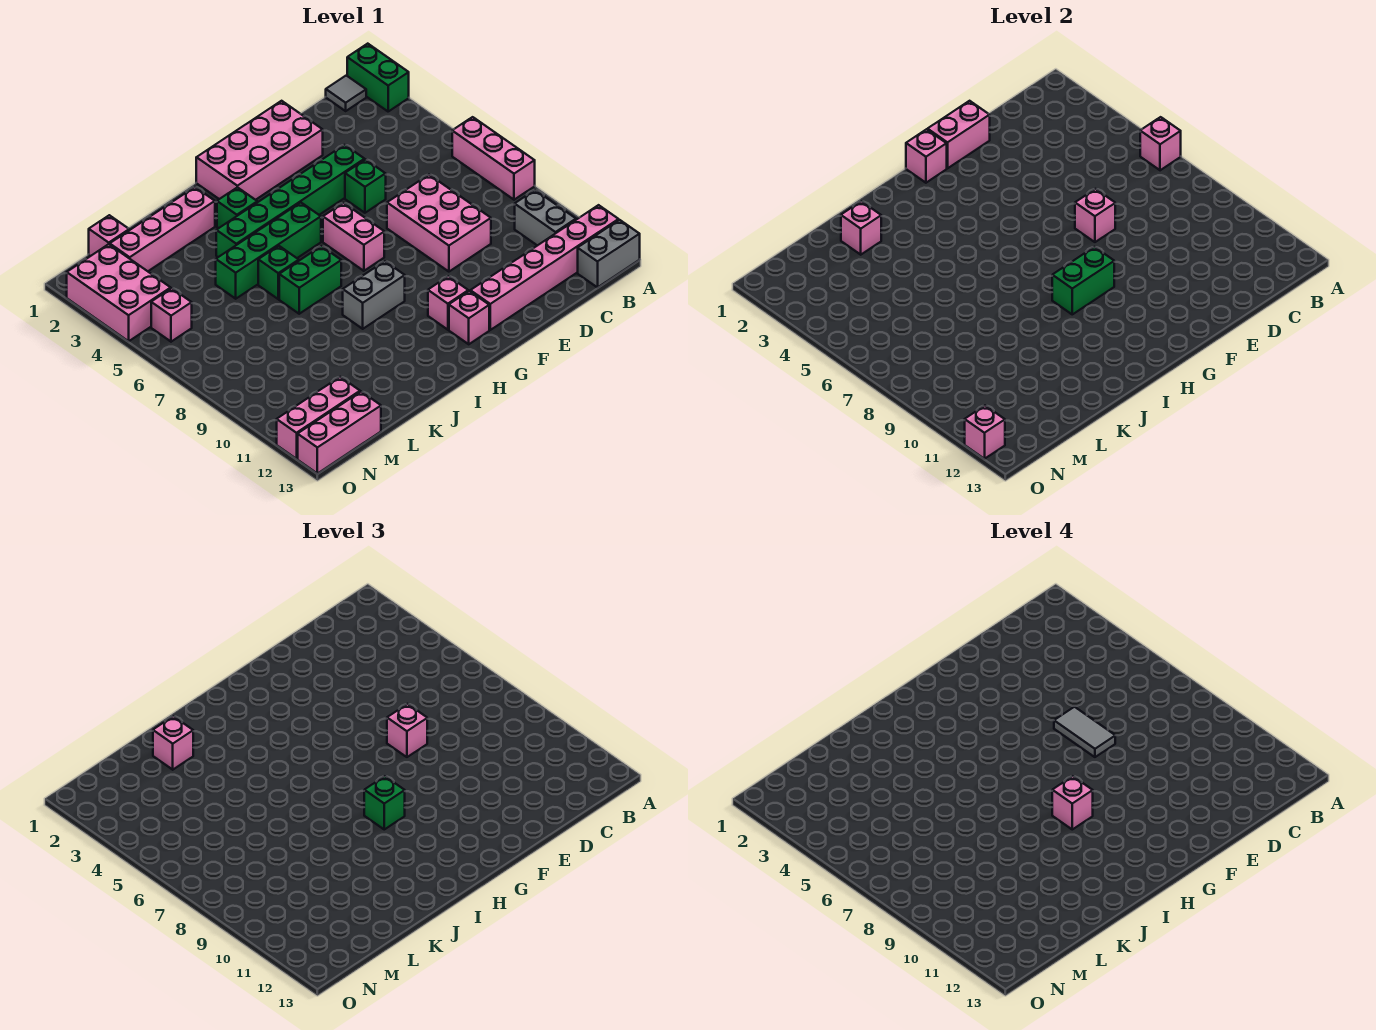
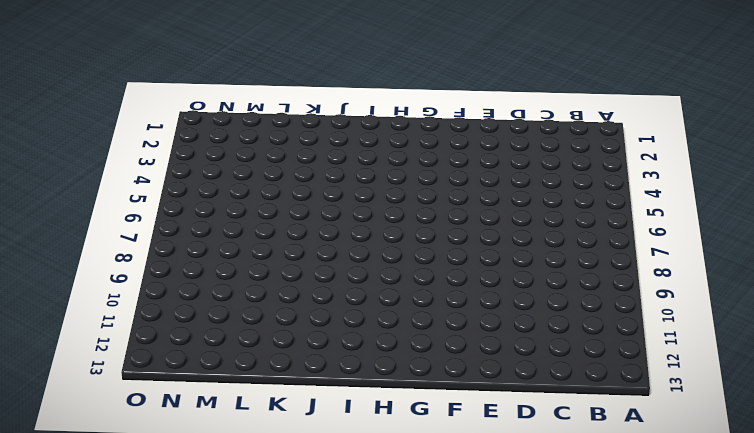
none -> green 1x2 brick [347,44,409,111]
none -> pink 1x3 brick [452,117,535,200]
none -> pink 1x6 brick [470,205,619,330]
none -> grey 1x2 brick [578,220,640,287]

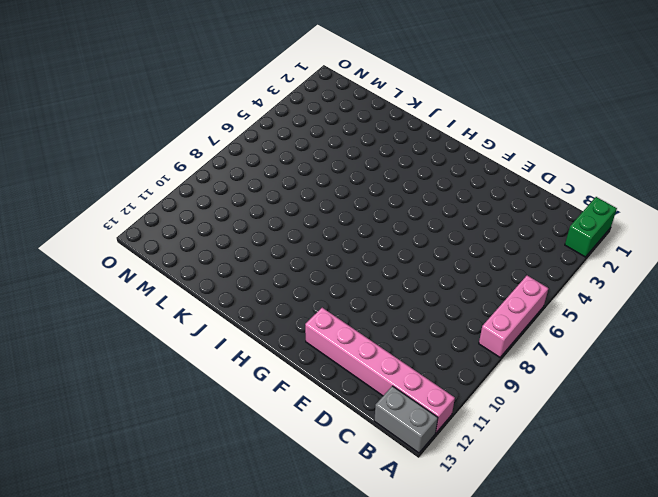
none -> grey 1x1 tile [326,75,366,111]
none -> grey 1x2 brick [515,190,576,246]
none -> pink 2x3 brick [387,175,491,272]
none -> pink 2x4 brick [196,101,323,200]

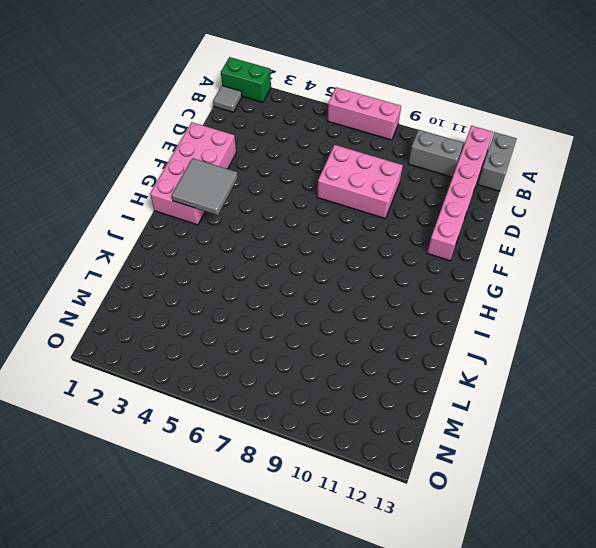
grey 2x2 tile [172,158,238,215] -> none
none -> green 1x6 brick [216,145,365,257]
none -> green 1x1 brick [345,160,386,213]
none -> pink 1x2 brick [323,203,384,271]
none -> pink 1x1 brick [428,276,468,330]

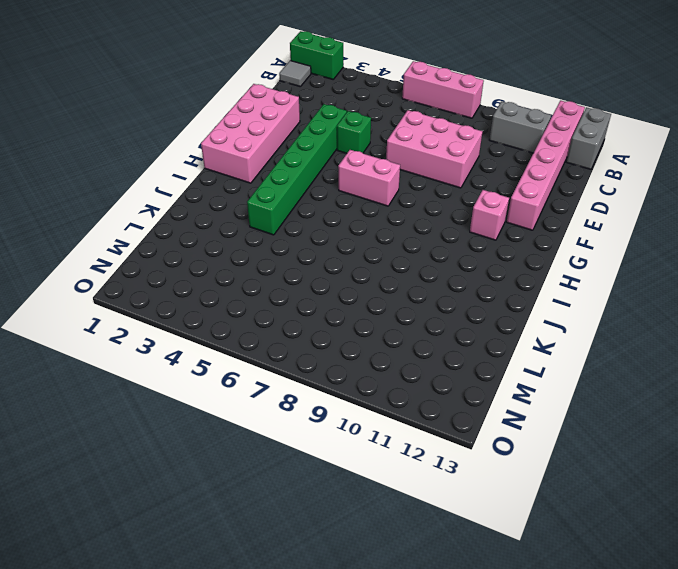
none -> pink 1x1 brick [449,291,489,344]
none -> green 1x4 brick [216,203,321,299]
none -> grey 1x2 brick [343,261,405,329]
none -> green 1x1 brick [217,187,257,228]

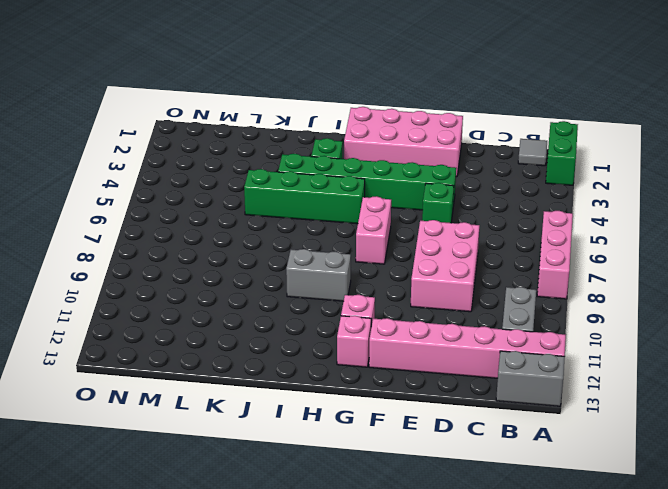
none -> green 1x2 brick [279,246,341,314]
none -> pink 1x4 brick [110,187,215,271]
none -> green 1x1 brick [258,246,299,299]
none -> pink 1x1 brick [89,215,129,256]

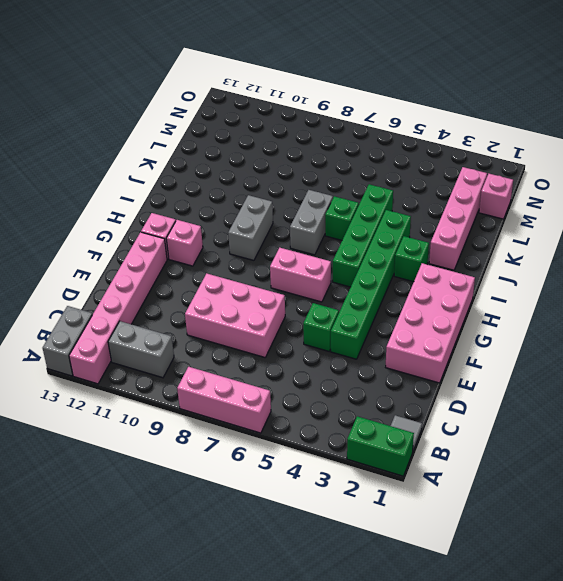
grey 1x2 brick [290,190,333,255] -> green 1x2 brick [279,246,341,314]
none -> pink 1x3 brick [277,377,360,459]
none -> pink 1x3 brick [298,392,381,474]
none -> pink 2x3 brick [67,244,171,341]
none -> pink 1x1 brick [151,288,192,342]

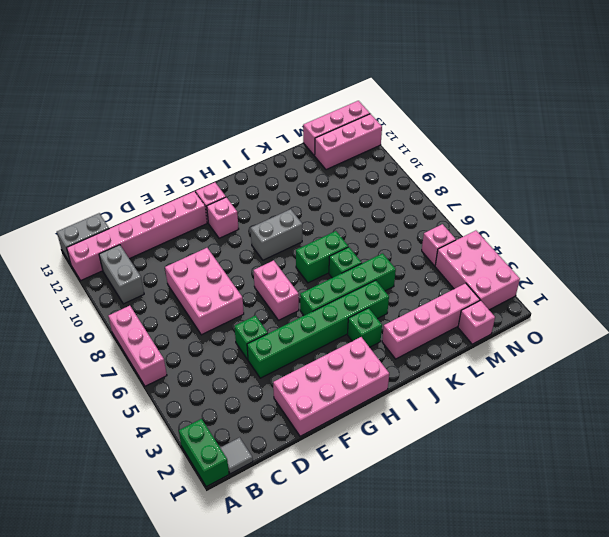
none -> pink 1x1 brick [1140,117,1181,170]
none -> pink 1x2 brick [928,101,990,168]
none -> pink 1x1 brick [1075,189,1115,242]
none -> pink 1x1 brick [906,129,947,183]

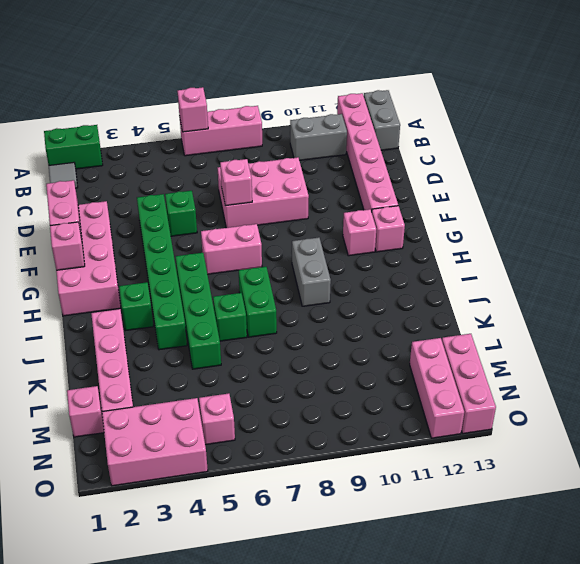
none -> green 1x2 brick [1052,247,1114,314]
none -> pink 1x1 brick [841,201,881,255]
none -> pink 1x1 brick [965,406,1005,459]
none -> pink 1x1 brick [387,704,427,757]

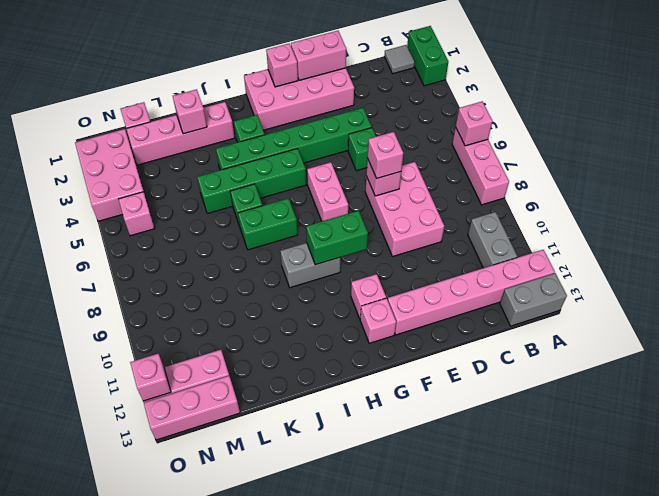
none -> green 1x1 brick [364,776,405,829]
none -> pink 1x1 brick [153,716,193,770]
none -> grey 1x2 tile [1054,707,1115,757]
none -> pink 1x1 brick [1052,776,1093,829]

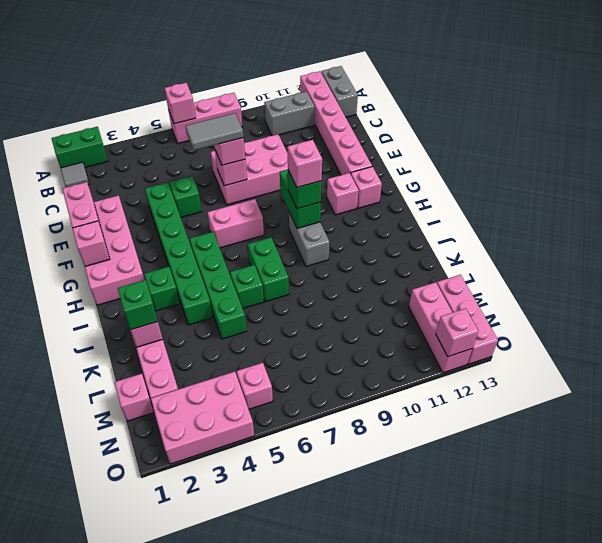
green 1x1 brick [118,280,158,330] -> pink 1x1 brick [153,716,193,770]

